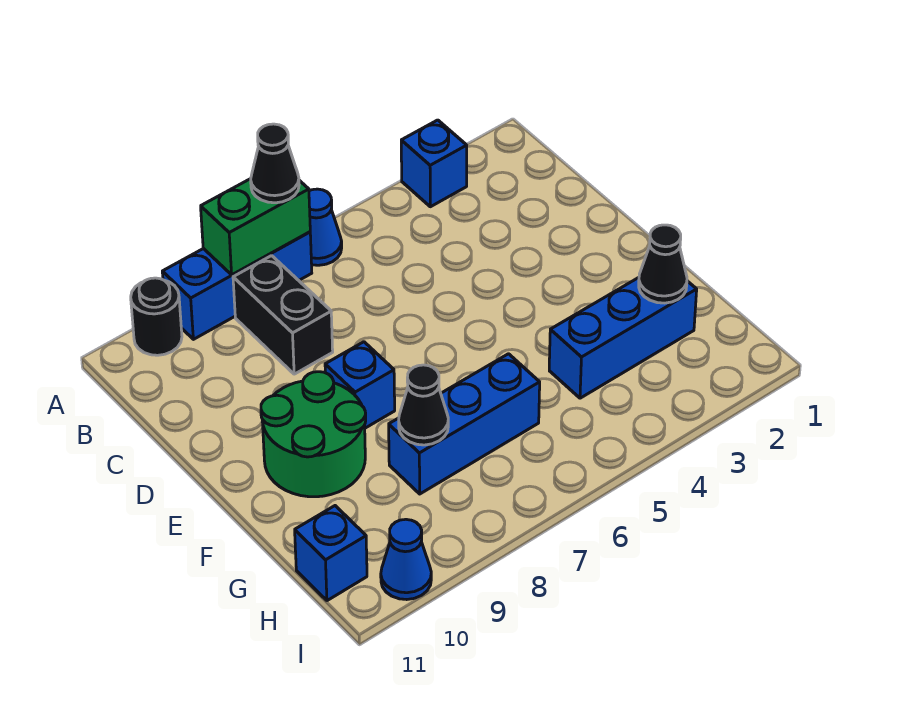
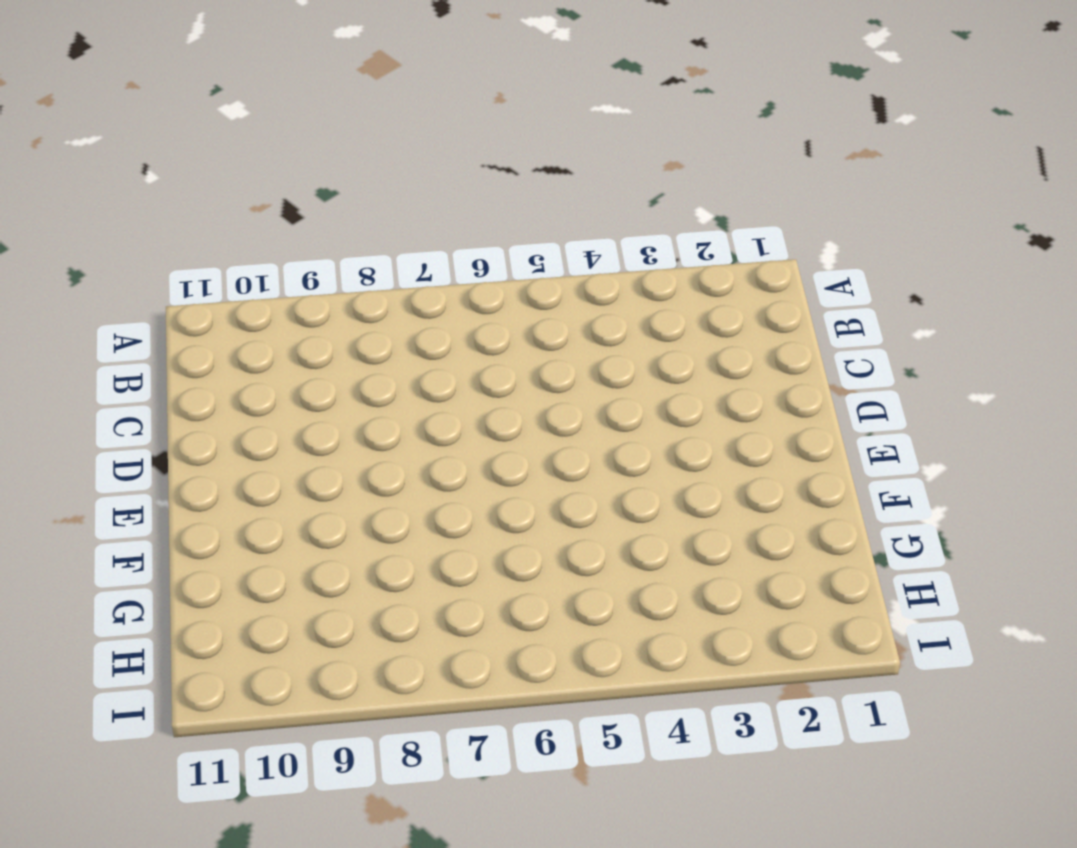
none -> blue 1x1 brick [401,120,467,207]
none -> blue 1x1 cone [309,189,342,265]
none -> blue 1x3 brick [162,232,312,339]

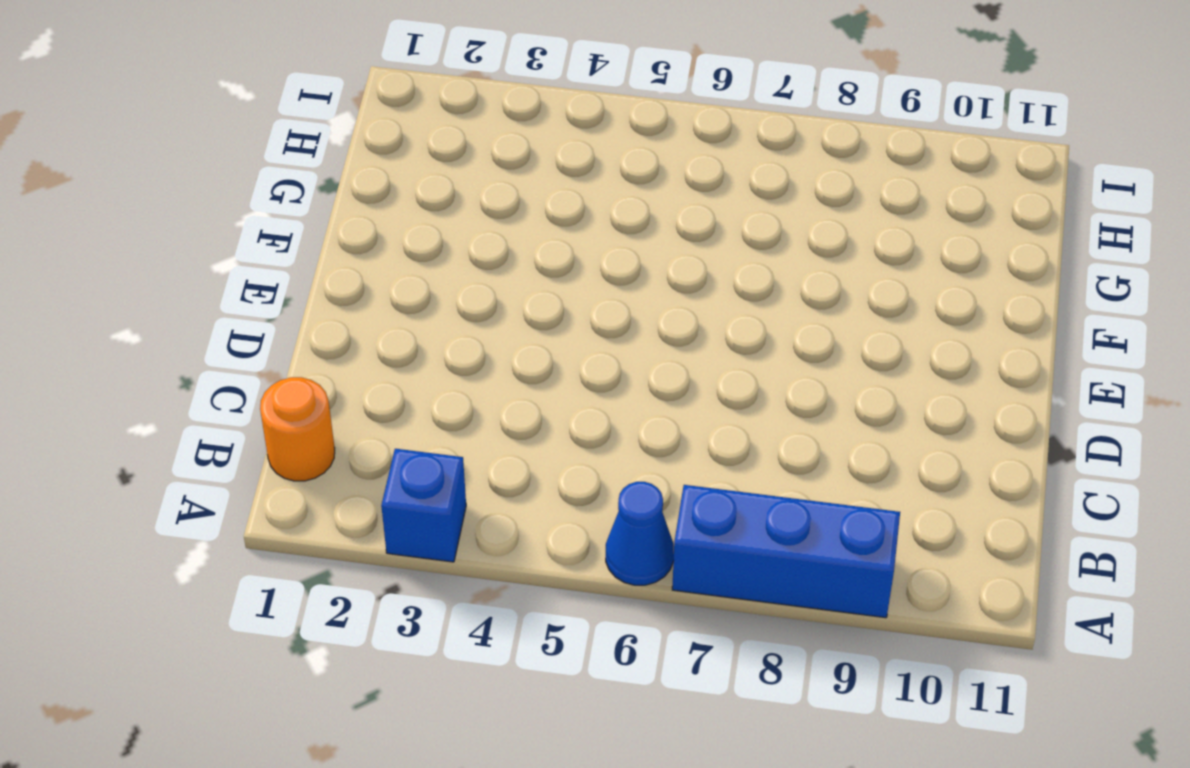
orange 1x1 round brick [260,377,335,481] -> none
none -> black 1x1 round brick [131,278,182,355]
none -> black 1x2 brick [233,256,333,374]
none -> blue 1x1 brick [325,342,395,428]

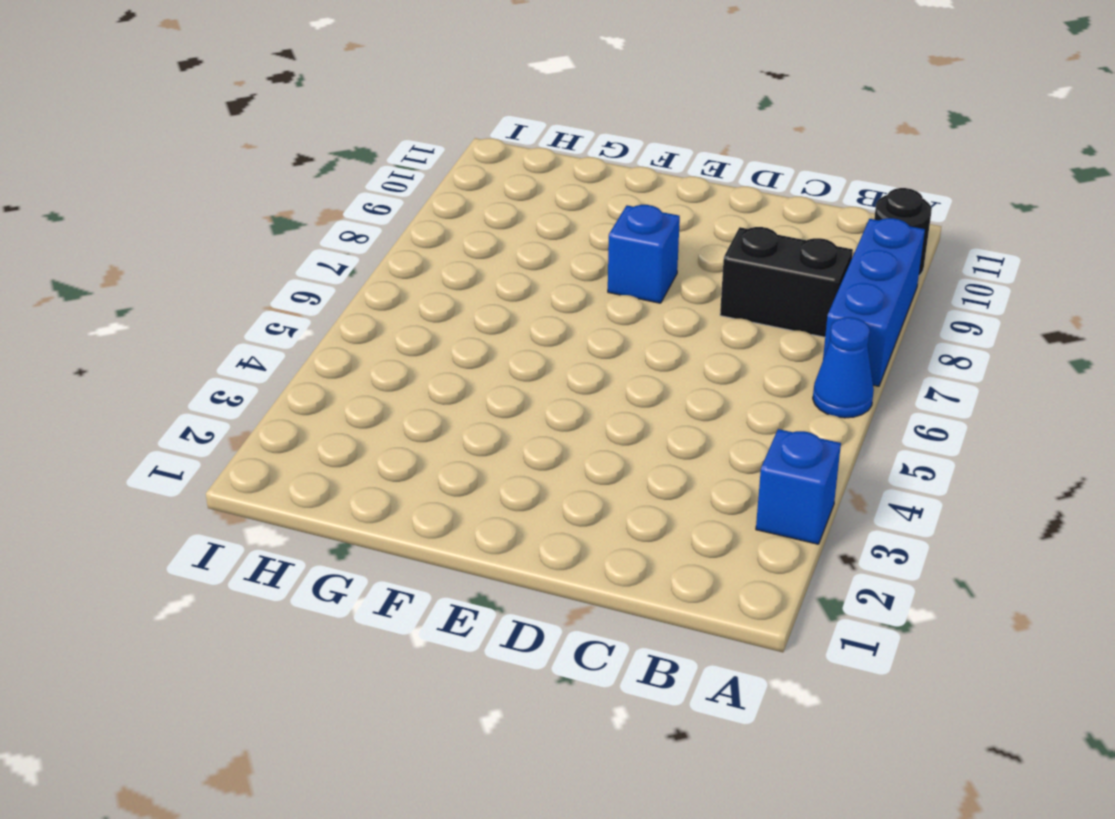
none -> green 2x2 round brick [261,372,366,497]
none -> blue 1x3 brick [549,278,697,398]
none -> blue 1x3 brick [389,354,540,494]

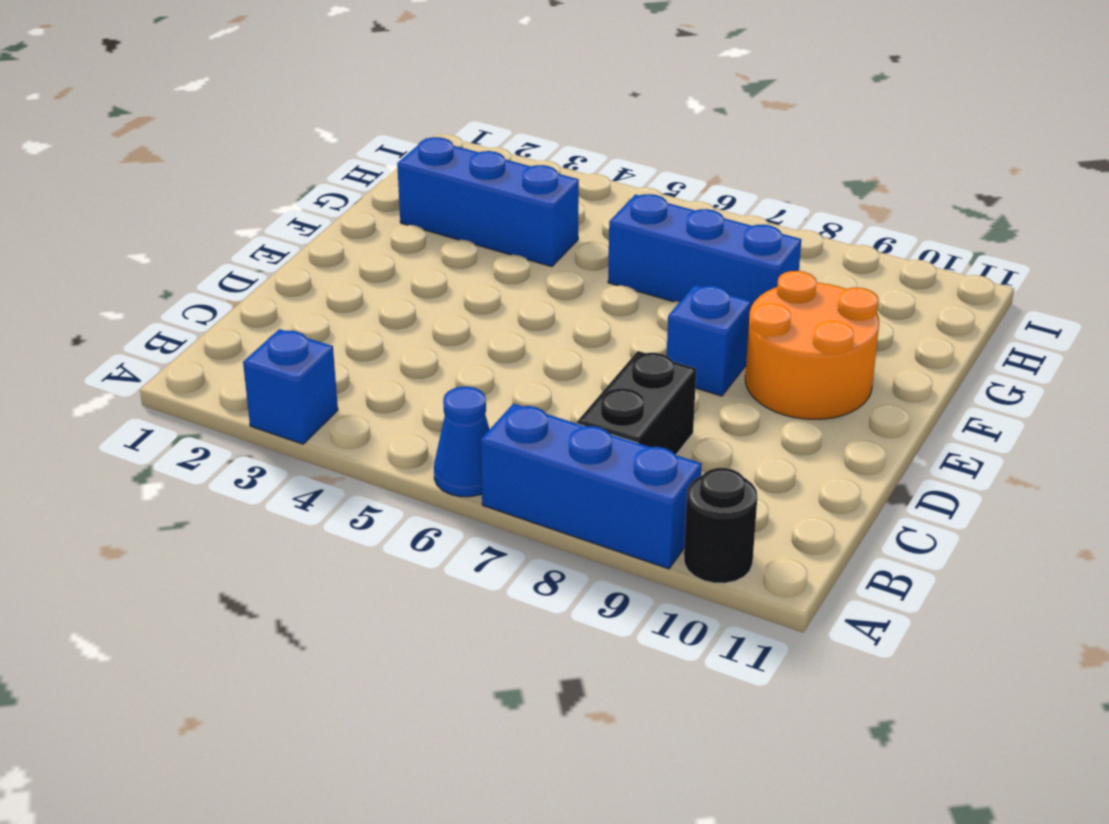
orange 2x2 round brick [745,271,879,419] -> green 2x2 round brick [261,372,366,497]
none -> blue 1x1 brick [295,506,367,601]
none -> blue 1x1 cone [381,519,431,600]
none -> green 1x2 brick [201,179,310,275]

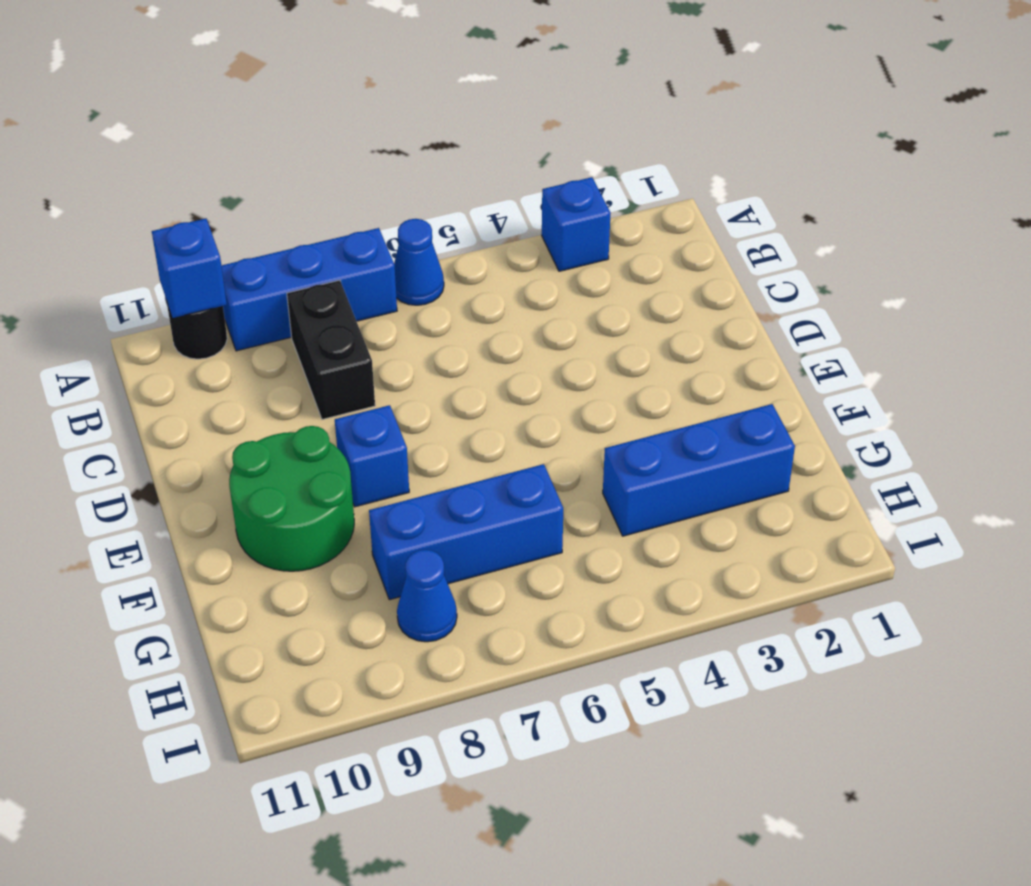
blue 1x1 brick [152,219,227,318] -> blue 1x1 brick moved to [295,506,367,601]
blue 1x1 cone [397,550,457,642] -> blue 1x1 cone moved to [381,519,431,600]
none -> green 1x2 brick [201,179,310,275]
none -> black 1x1 cone [639,225,687,303]
none -> black 1x1 cone [399,365,448,445]

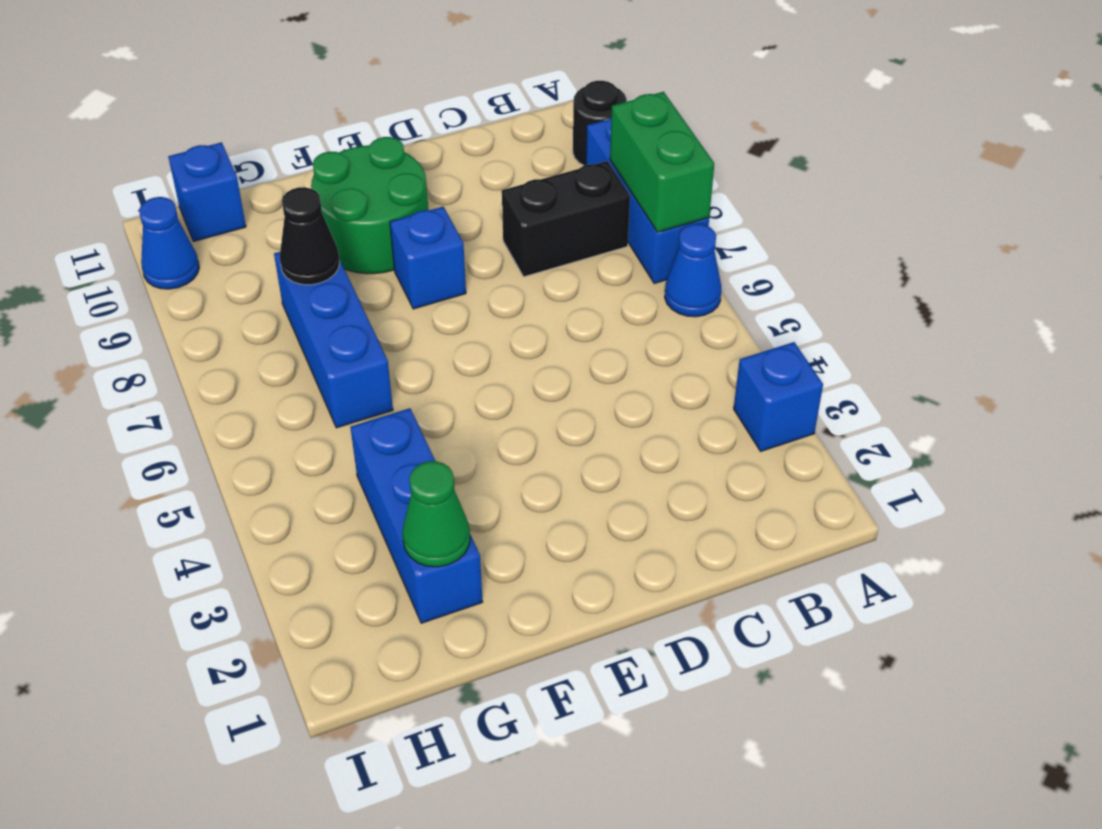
green 1x1 cone [402,461,470,567] -> black 1x1 cone [639,225,687,303]
none -> black 1x1 cone [251,124,299,203]

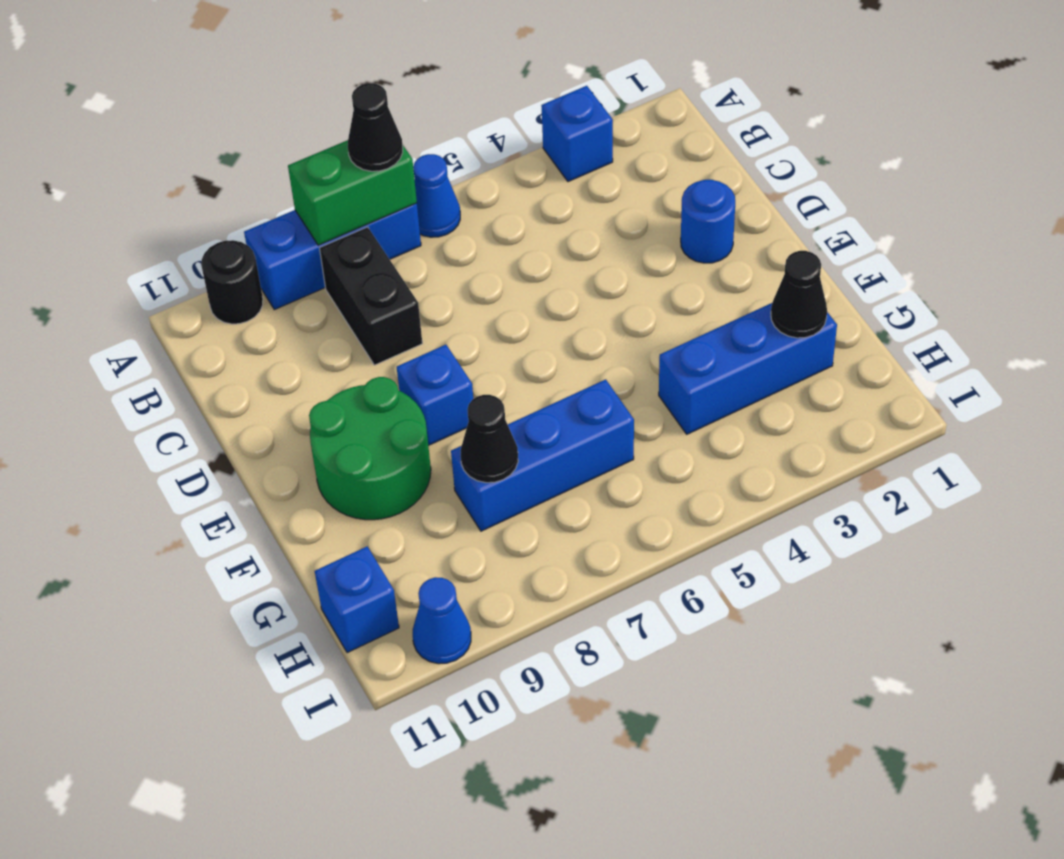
blue 1x1 round brick [681,180,735,263] -> none

